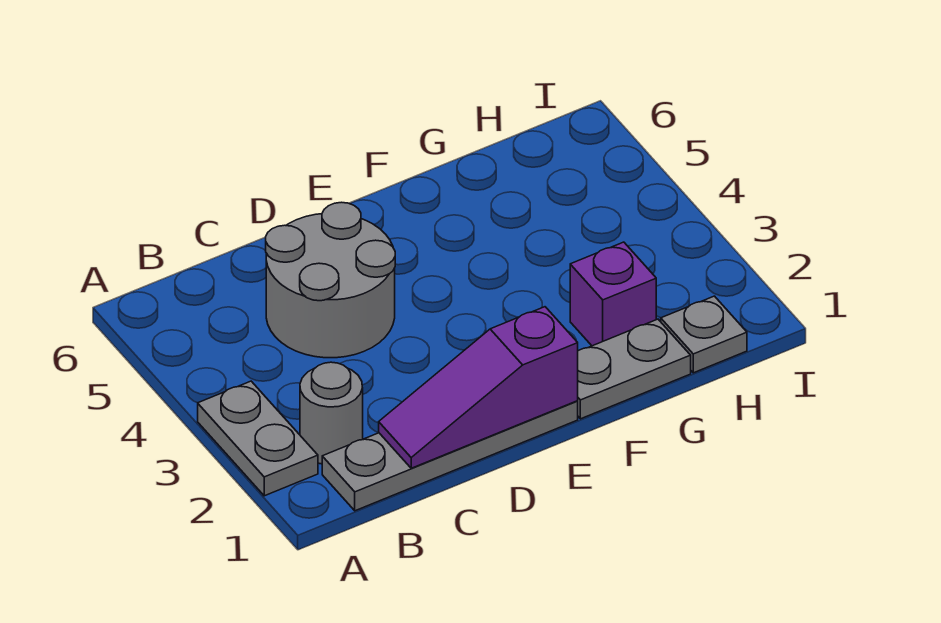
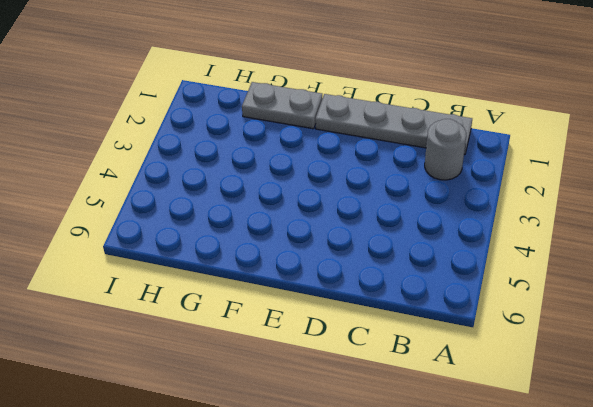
none -> grey 1x2 plate [198,381,318,496]
none -> grey 2x2 round brick [266,202,395,358]

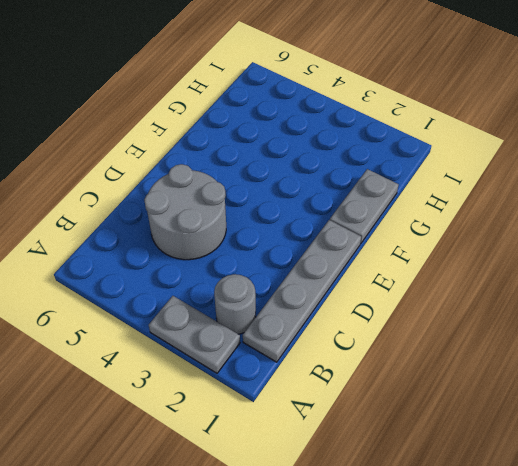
none -> purple 1x1 brick [570,242,656,346]
none -> grey 1x1 plate [661,296,747,373]

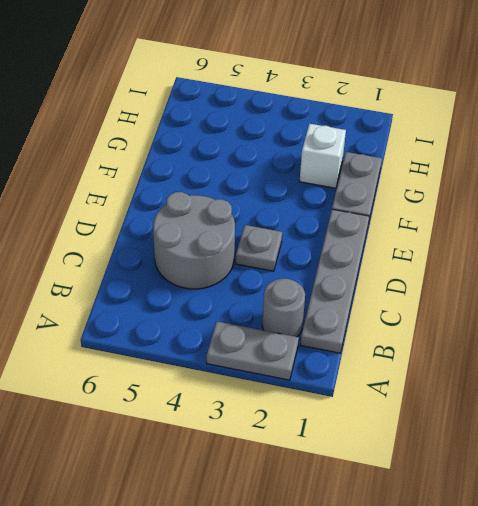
grey 1x1 plate [236,225,282,271] -> grey 1x1 plate moved to [661,296,747,373]
white 1x1 brick [300,124,346,188] -> purple 1x1 brick [570,242,656,346]
none -> purple 1x3 slope [379,307,578,468]

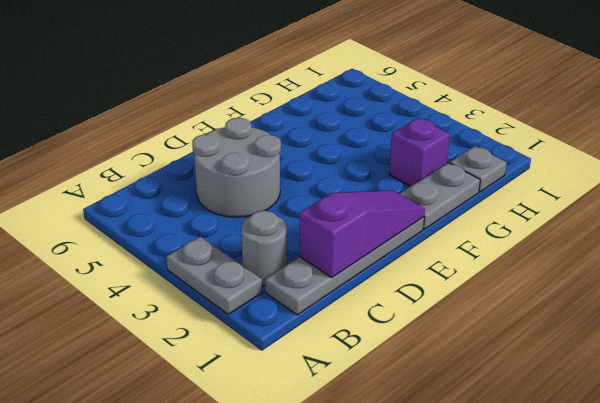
purple 1x3 slope [299,190,425,277] -> purple 1x3 slope turned to [379,307,578,468]

